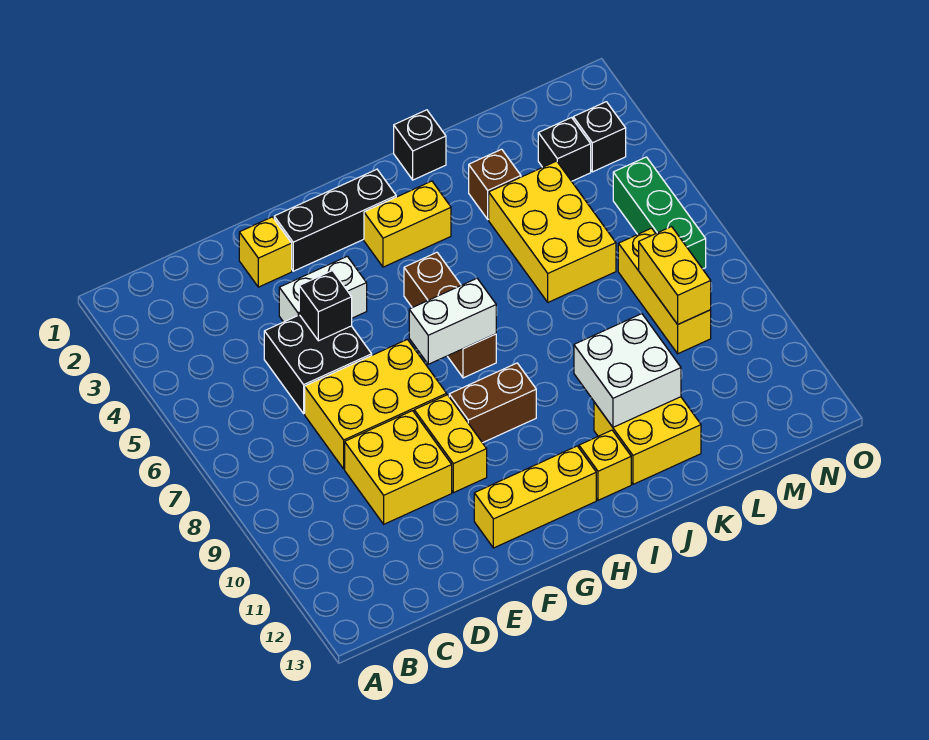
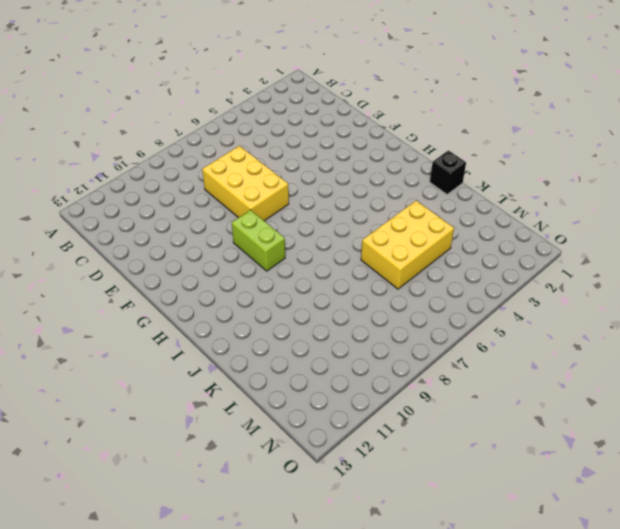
lime 1x2 brick [232,210,285,271] -> brown 1x2 brick [449,363,536,443]
none -> black 2x2 brick [264,315,372,413]
none -> yellow 2x2 brick [345,411,452,524]
none -> yellow 1x1 brick [239,217,292,287]

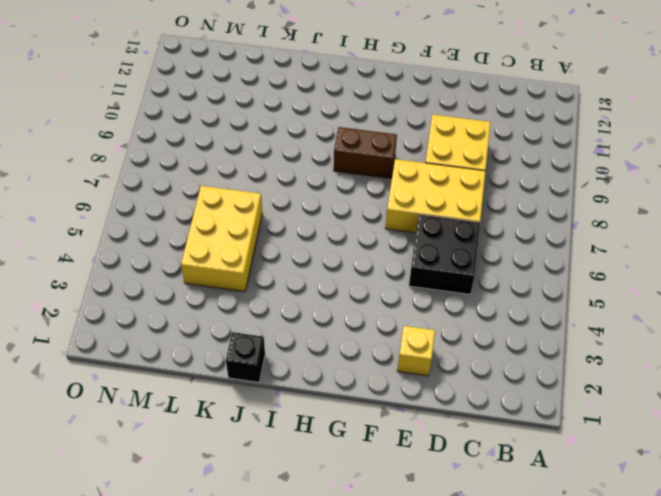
none -> white 1x2 brick [279,256,367,322]
none -> black 1x3 brick [274,169,396,271]
none -> yellow 1x2 brick [414,395,487,493]

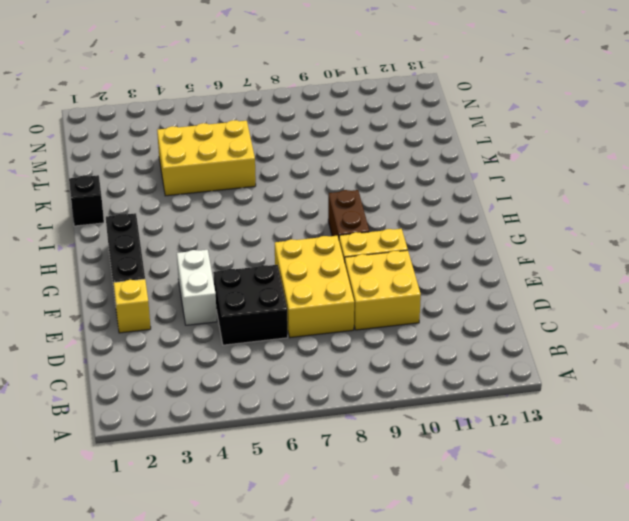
none -> yellow 1x3 brick [474,446,596,548]
none -> yellow 1x2 brick [364,181,451,267]
none -> brown 1x3 brick [404,252,496,378]

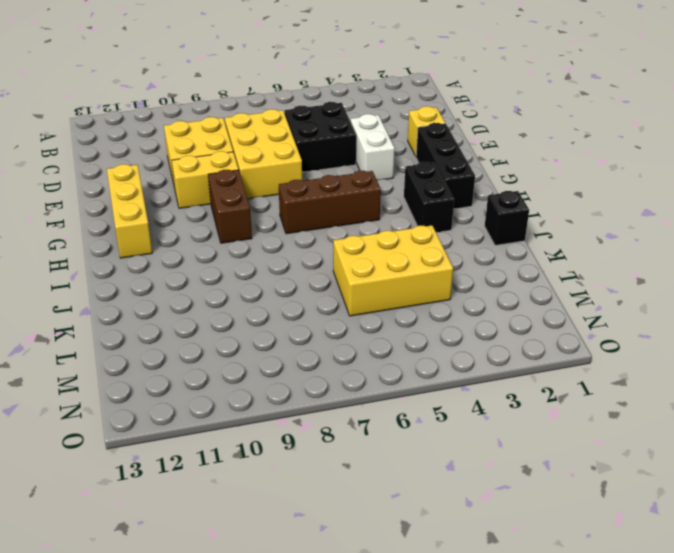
black 1x2 brick [404,162,454,233] -> yellow 1x2 brick [364,181,451,267]
none -> yellow 1x1 brick [579,430,631,500]
none -> yellow 2x2 brick [594,397,701,484]
none -> brown 1x1 brick [469,149,521,219]

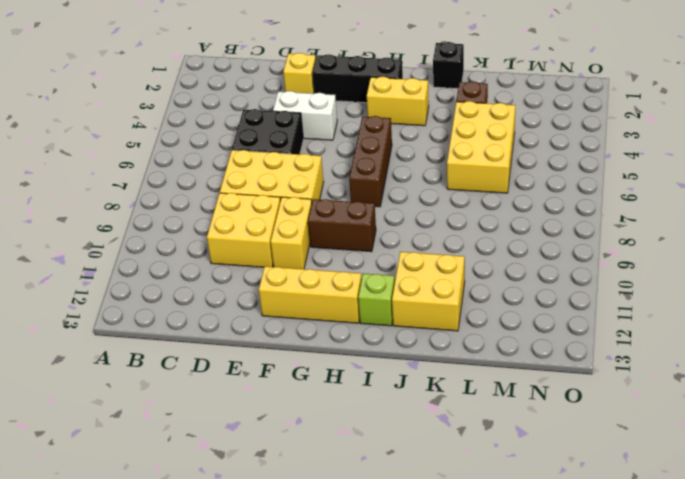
lime 1x1 brick [358,273,395,326] -> yellow 1x1 brick [579,430,631,500]
none -> black 1x1 brick [538,118,591,181]
none -> yellow 1x3 brick [618,228,711,354]
none -> black 1x1 brick [573,102,626,172]

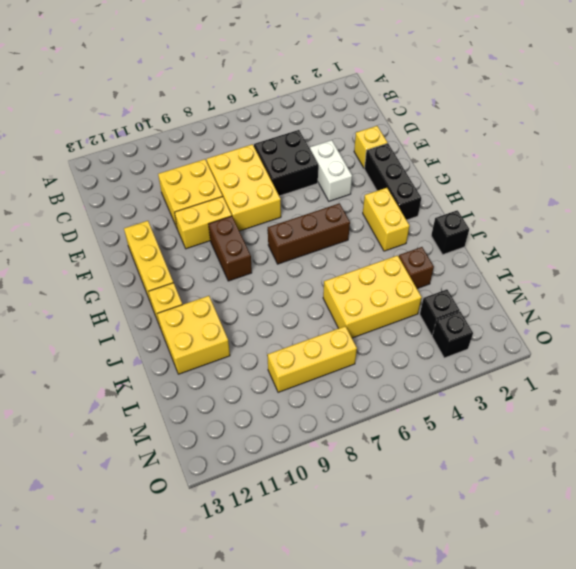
none -> green 1x3 brick [613,157,706,269]
none -> black 1x1 brick [299,271,352,341]
none -> white 1x2 brick [409,278,496,364]

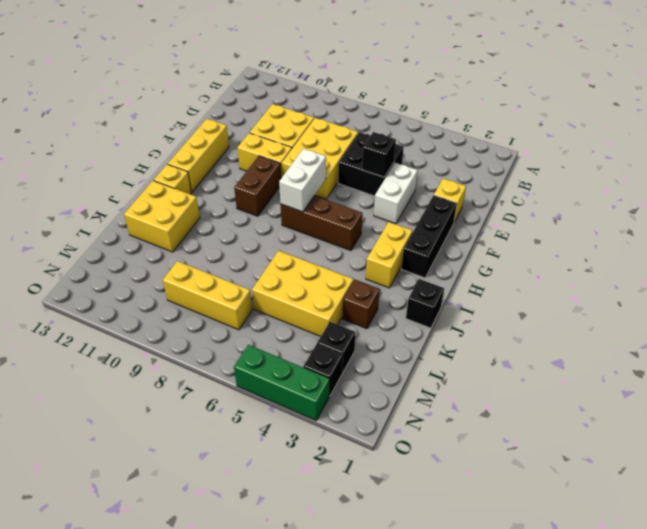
green 1x3 brick [234,345,329,420] -> green 1x3 brick moved to [613,157,706,269]
none -> white 2x2 brick [574,314,681,427]
none -> yellow 1x2 brick [639,227,711,324]

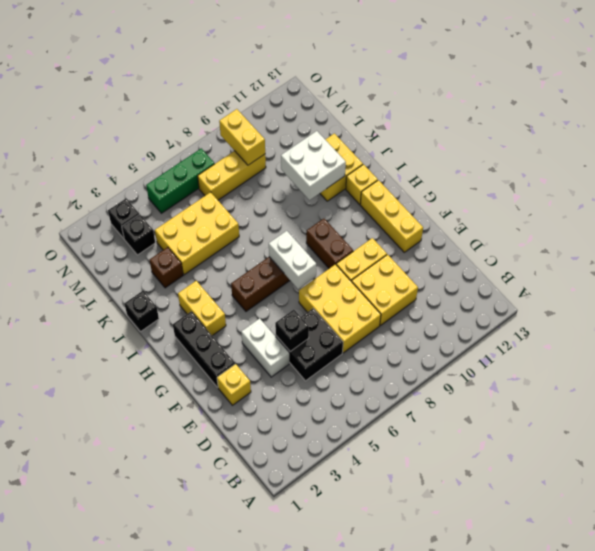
yellow 1x2 brick [219,109,265,165] -> yellow 1x2 brick turned to [639,227,711,324]

